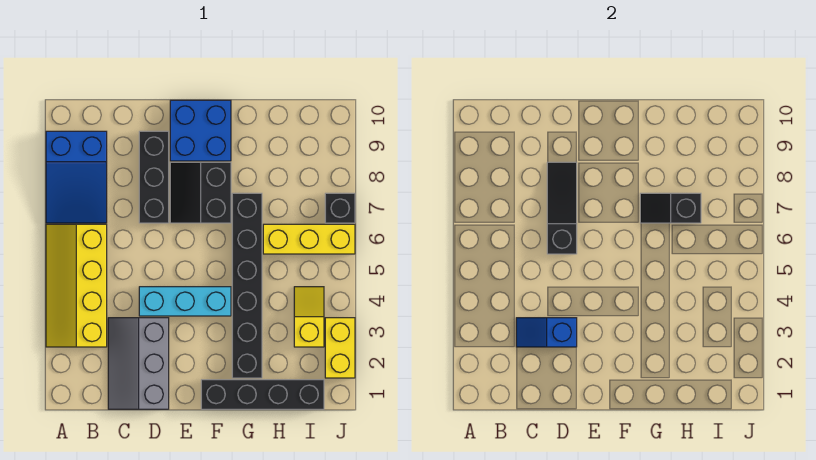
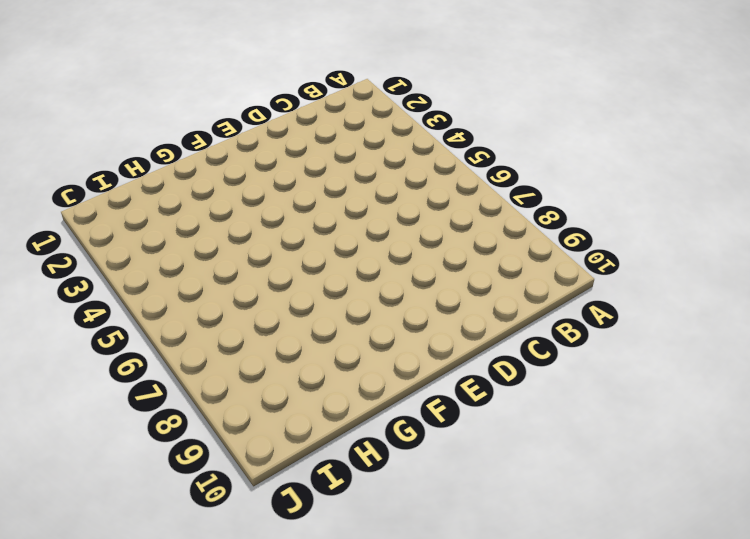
none -> yellow 2x4 slope [46,224,107,347]
none -> blue 2x3 slope [46,131,107,223]
none -> grey 2x3 slope [108,318,169,409]

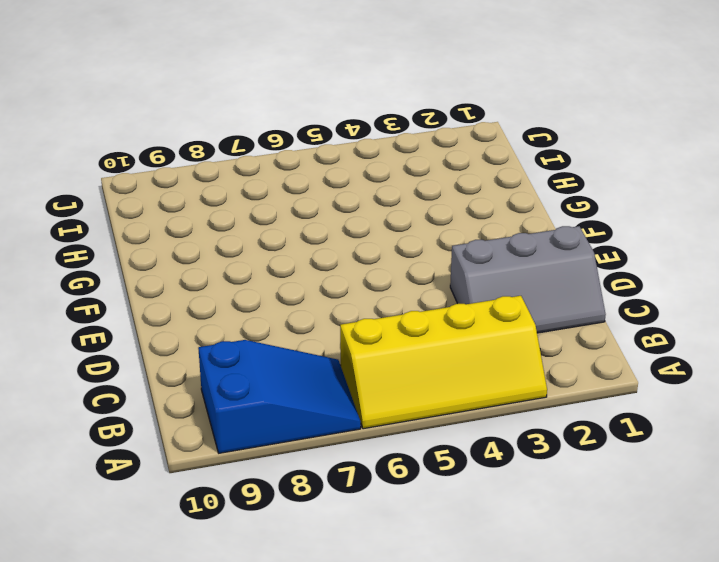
none -> cyan 1x3 brick [139,287,231,316]
none -> black 1x3 brick [139,131,169,223]
none -> black 2x2 slope [170,162,231,223]

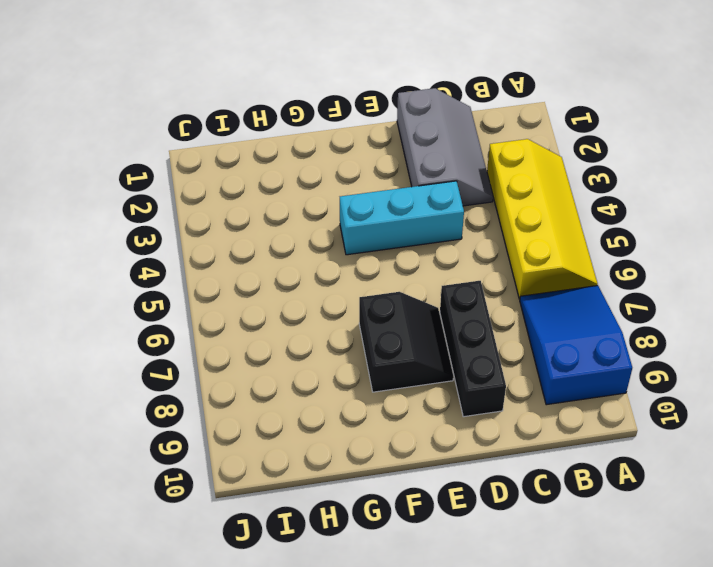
none -> blue 2x2 brick [170,100,231,161]
none -> black 1x4 brick [201,380,324,409]
none -> black 1x6 brick [232,193,262,378]

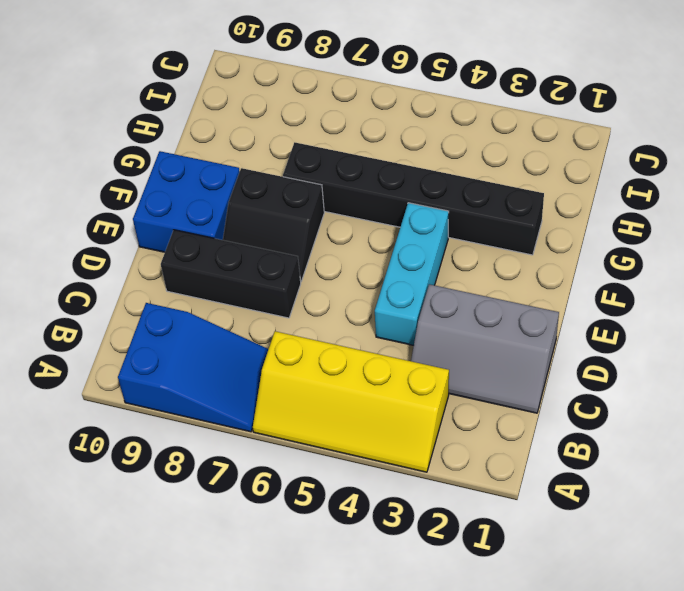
none -> black 1x4 brick [201,380,324,409]
none -> yellow 1x3 brick [263,224,355,254]
none -> yellow 1x2 slope [294,287,324,347]

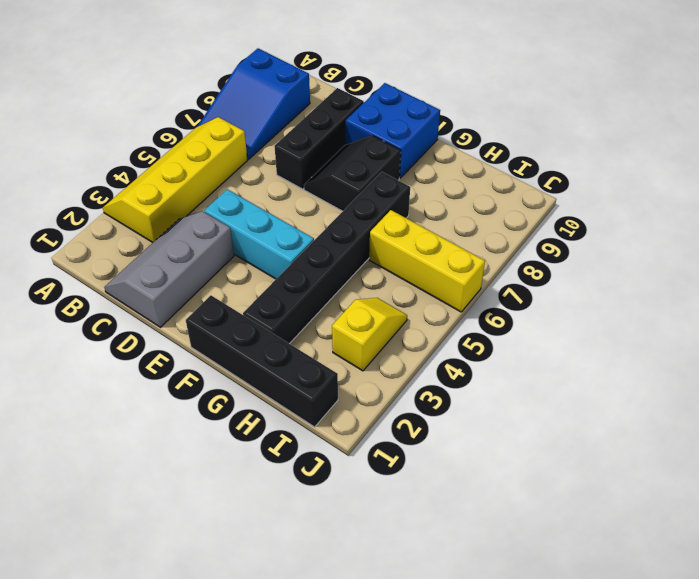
none -> yellow 1x2 brick [325,318,355,378]
none -> black 1x1 brick [325,193,355,223]
none -> blue 1x2 slope [516,318,577,347]

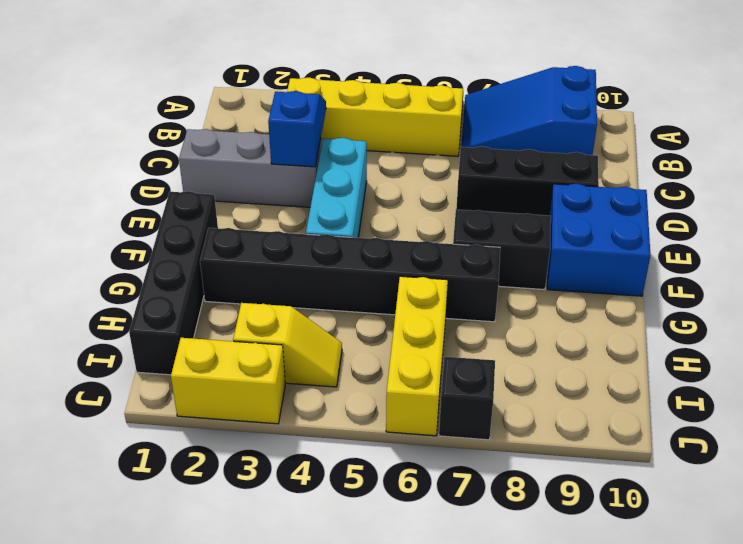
none -> black 1x3 slope [547,162,577,254]
none -> black 1x2 slope [640,193,701,223]

